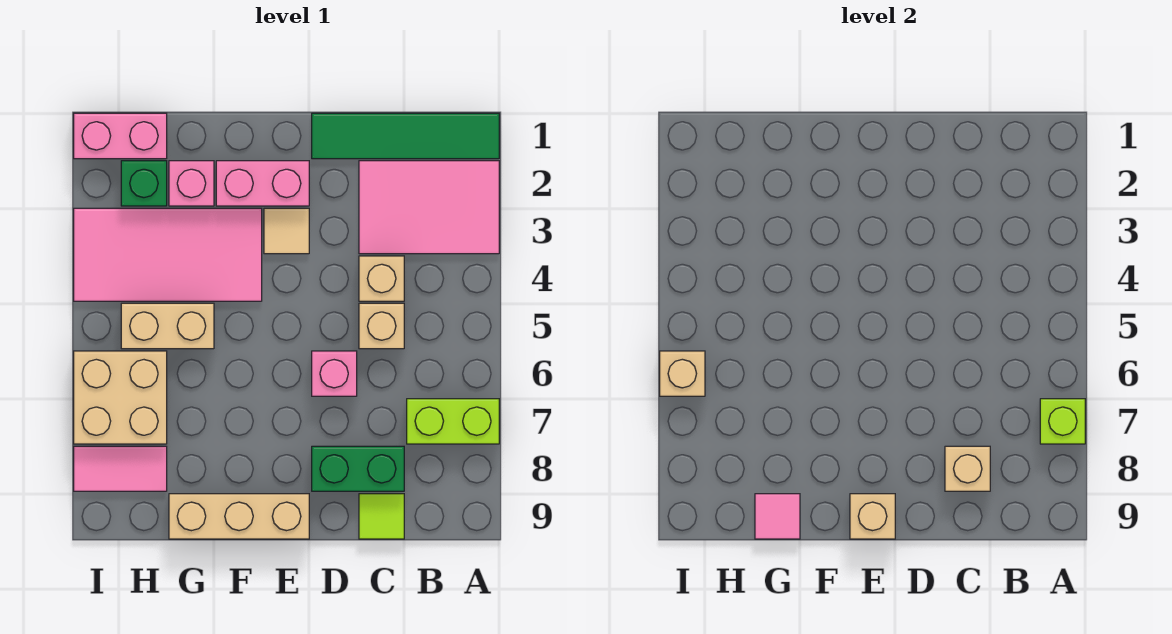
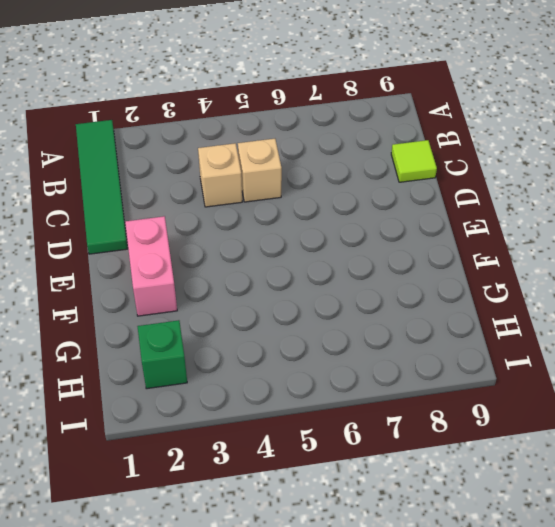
none -> pink 2x3 tile [359,161,499,254]
none -> lime 1x2 brick [407,399,499,444]
none -> green 1x2 brick [312,446,404,491]

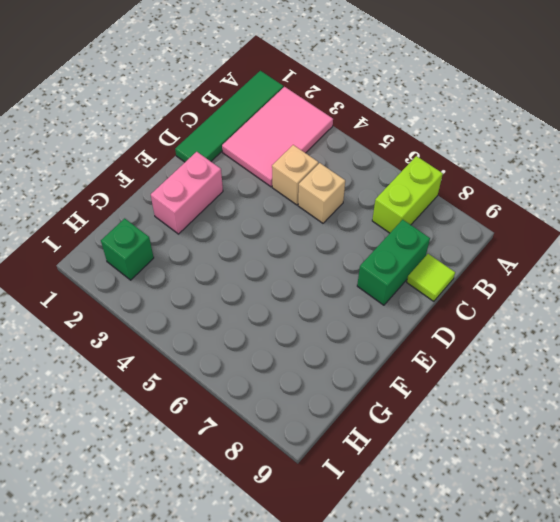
none -> pink 1x1 brick [312,351,357,396]
none -> tan 1x1 tile [264,208,309,254]
none -> tan 1x3 brick [169,494,309,539]

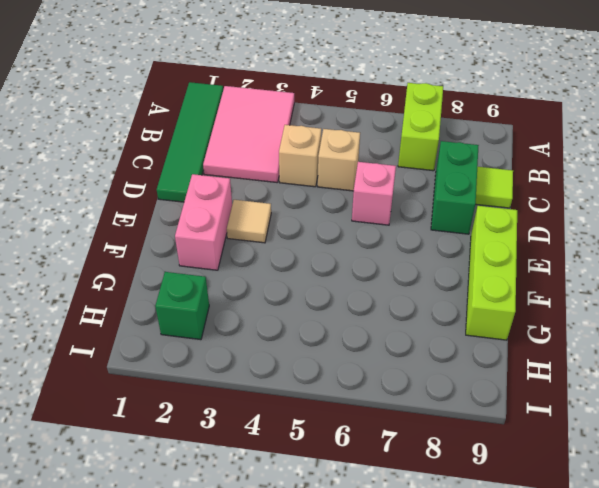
lime 1x3 brick [466,206,517,340] -> tan 1x3 brick [169,494,309,539]
none -> pink 2x4 tile [74,208,262,301]
none -> pink 1x1 brick [169,161,214,206]
none -> tan 1x2 brick [121,303,214,349]

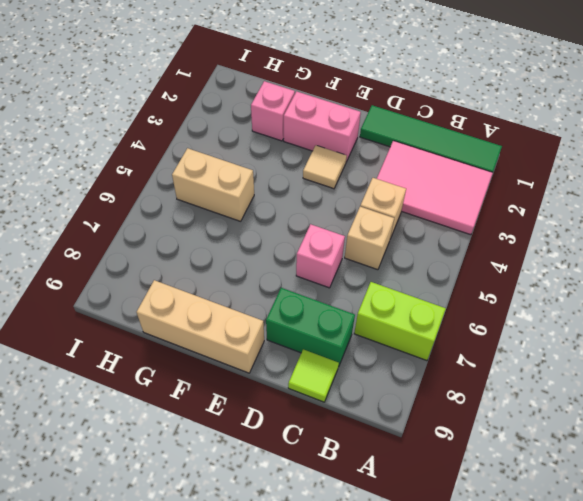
none -> pink 2x4 tile [74,208,262,301]
none -> pink 1x2 brick [74,113,167,159]
none -> green 1x1 brick [121,161,167,206]

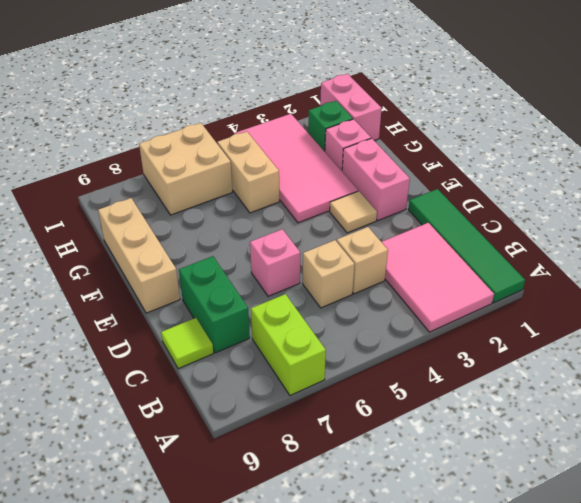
none -> pink 1x2 tile [74,446,167,491]
none -> lime 1x1 brick [1040,399,1085,444]
none -> tan 1x1 brick [945,446,990,491]

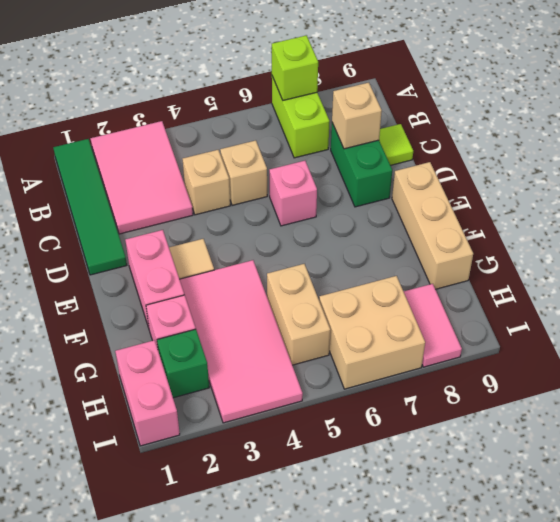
none -> tan 1x1 brick [850,494,895,539]
none -> pink 1x1 tile [755,494,800,539]
none -> tan 1x1 brick [660,351,705,396]

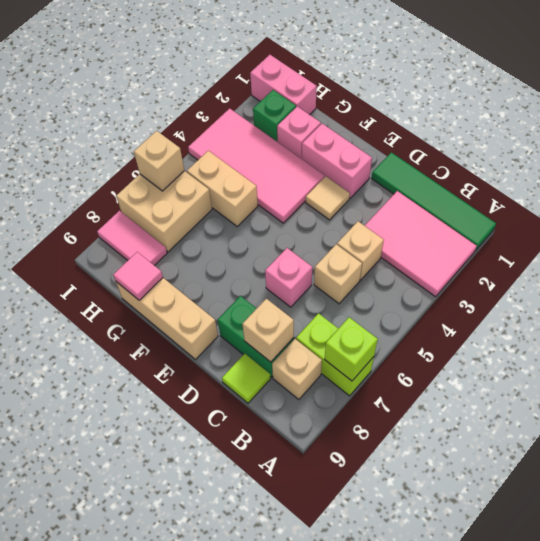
tan 1x1 brick [272,339,322,400] -> tan 1x1 brick moved to [850,494,895,539]

